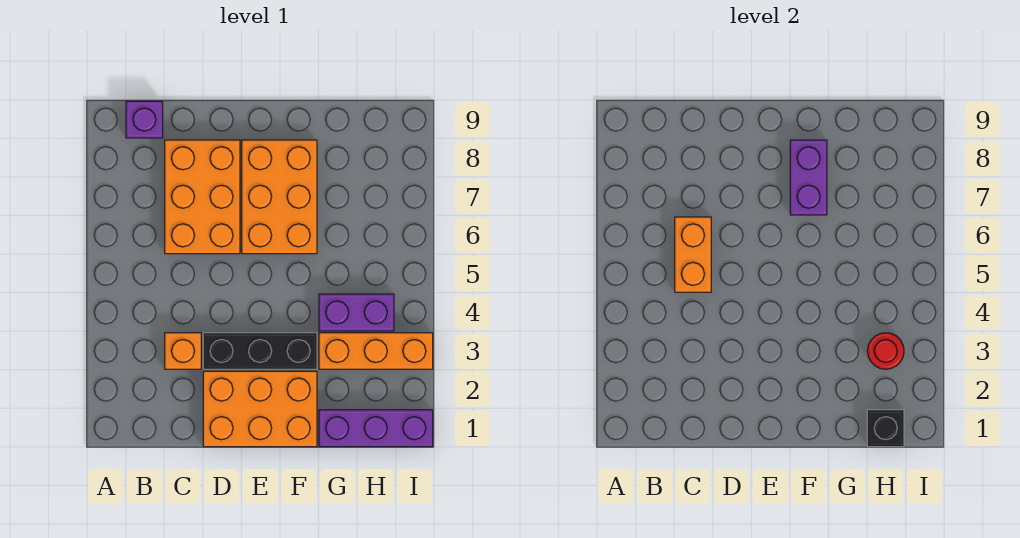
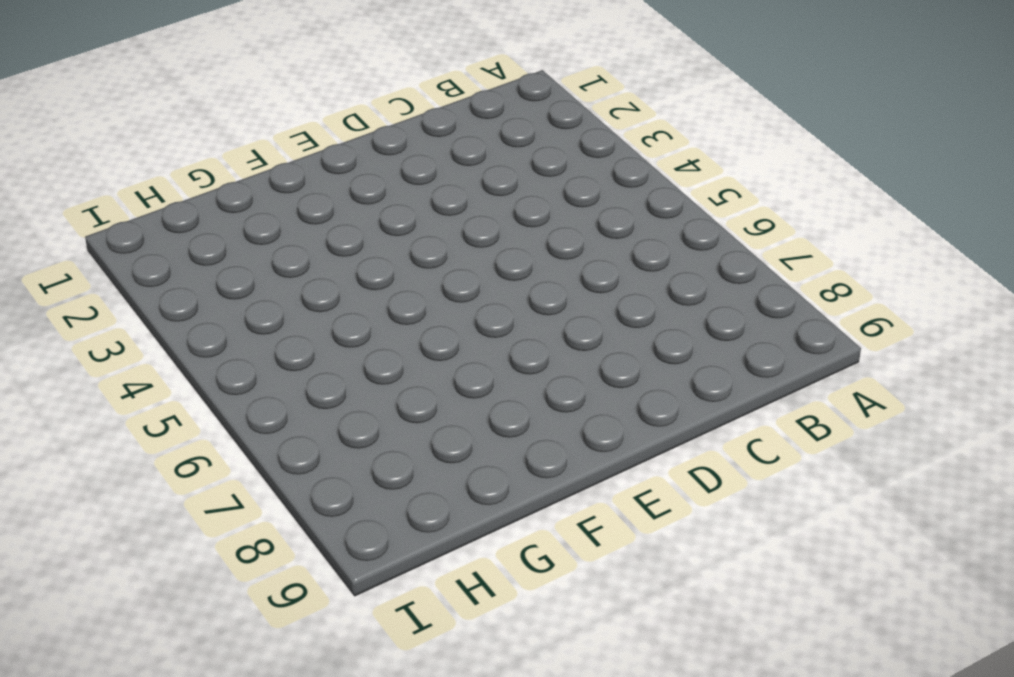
none -> purple 1x1 brick [126,101,163,138]
none -> orange 1x1 brick [165,333,201,369]
none -> orange 2x3 brick [165,140,240,254]

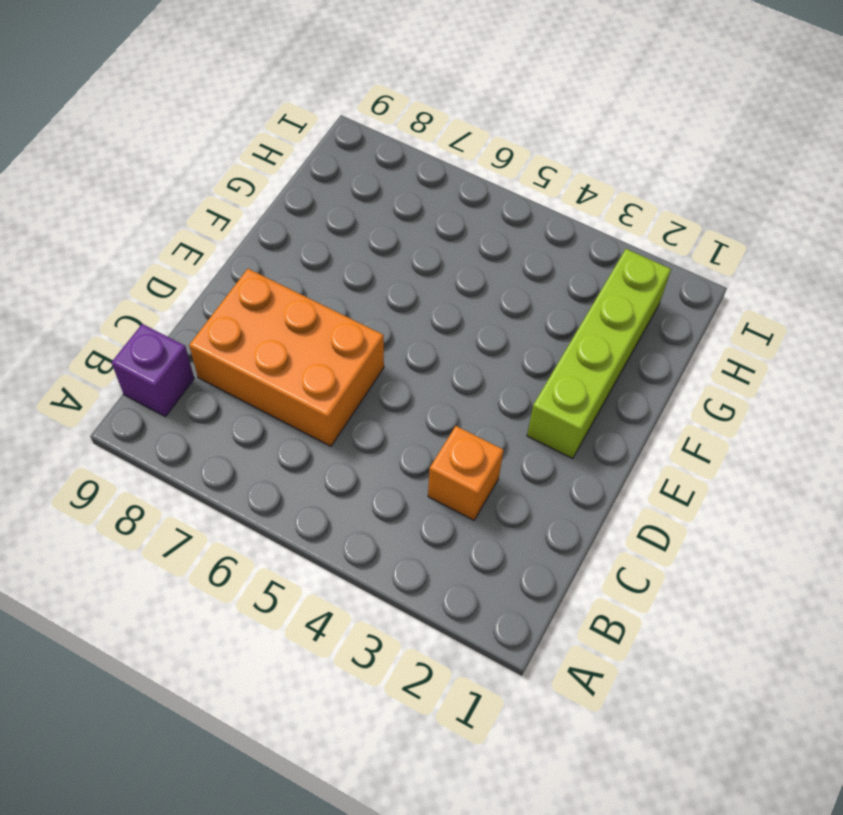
lime 1x4 brick [527,249,671,459] -> orange 2x3 brick [203,371,317,447]
none -> black 1x3 brick [203,333,317,369]
none -> orange 2x3 brick [242,140,317,254]
none -> purple 1x3 brick [319,410,433,447]

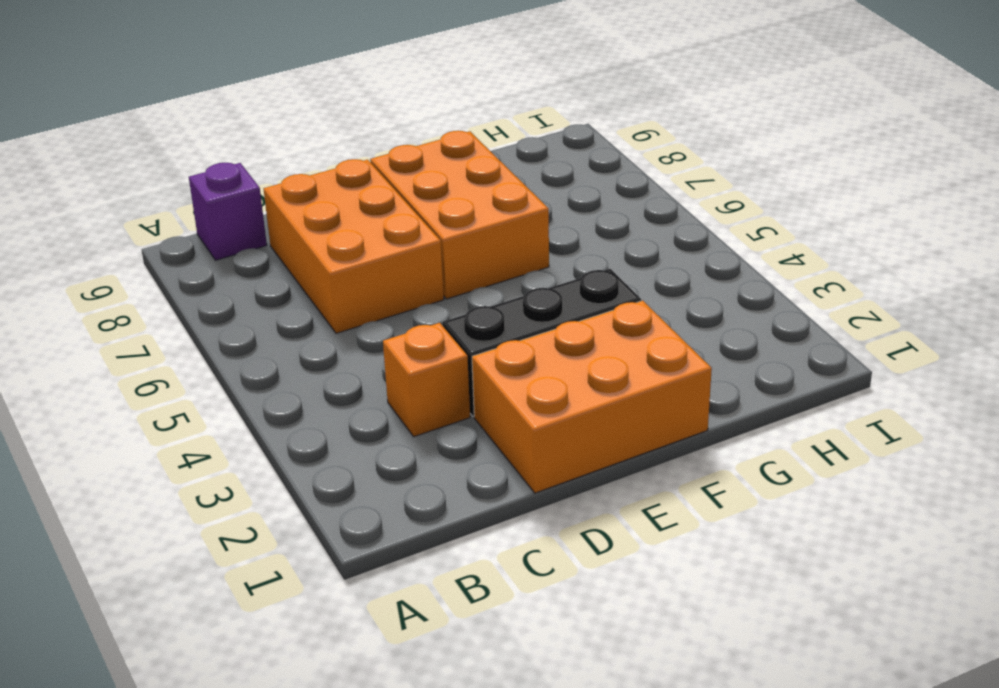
none -> purple 1x3 brick [319,410,433,447]
none -> orange 1x3 brick [319,333,433,369]
none -> purple 1x2 brick [319,294,394,331]

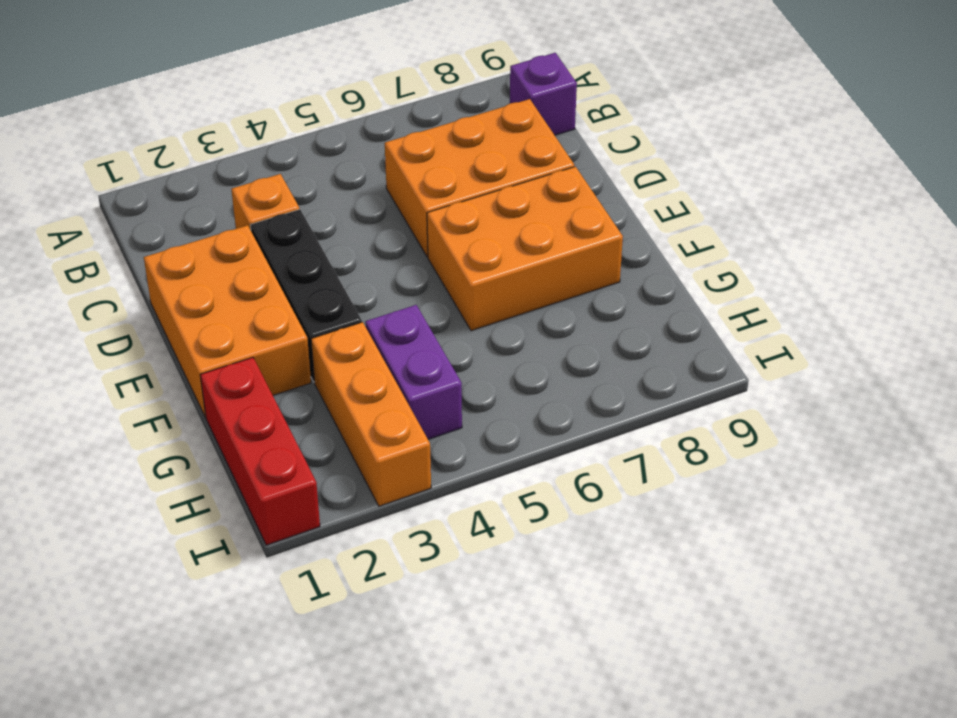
red 1x3 brick [200,357,320,545] -> purple 1x3 brick [319,410,433,447]
none -> orange 1x2 brick [675,217,711,292]
none -> purple 1x2 brick [790,140,827,215]
none -> black 1x1 brick [867,410,904,447]

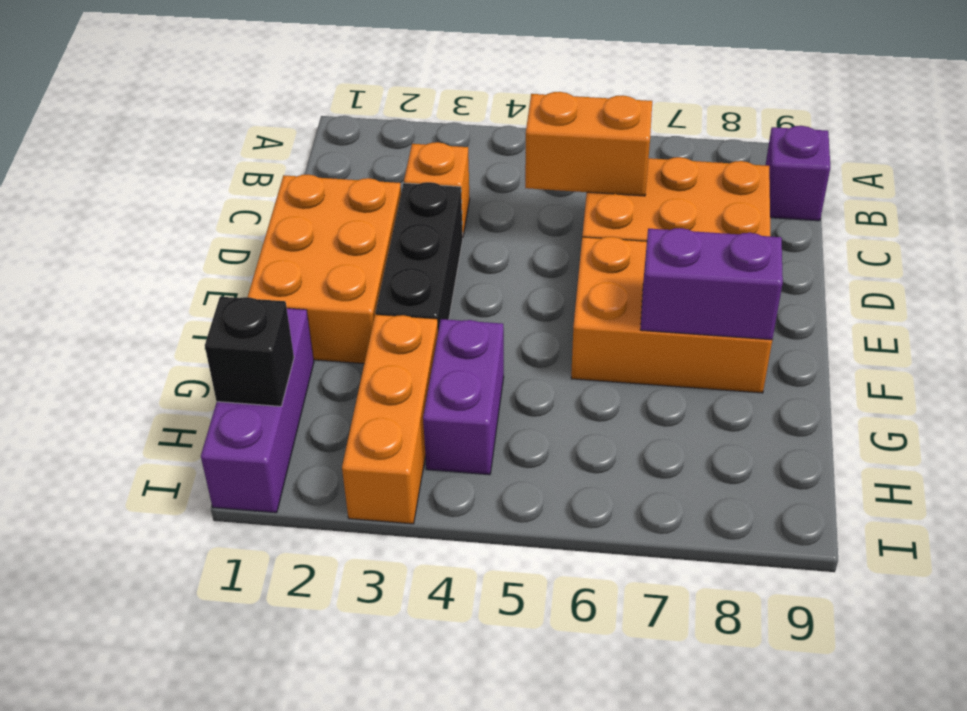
none -> red 1x1 round brick [868,333,904,369]

